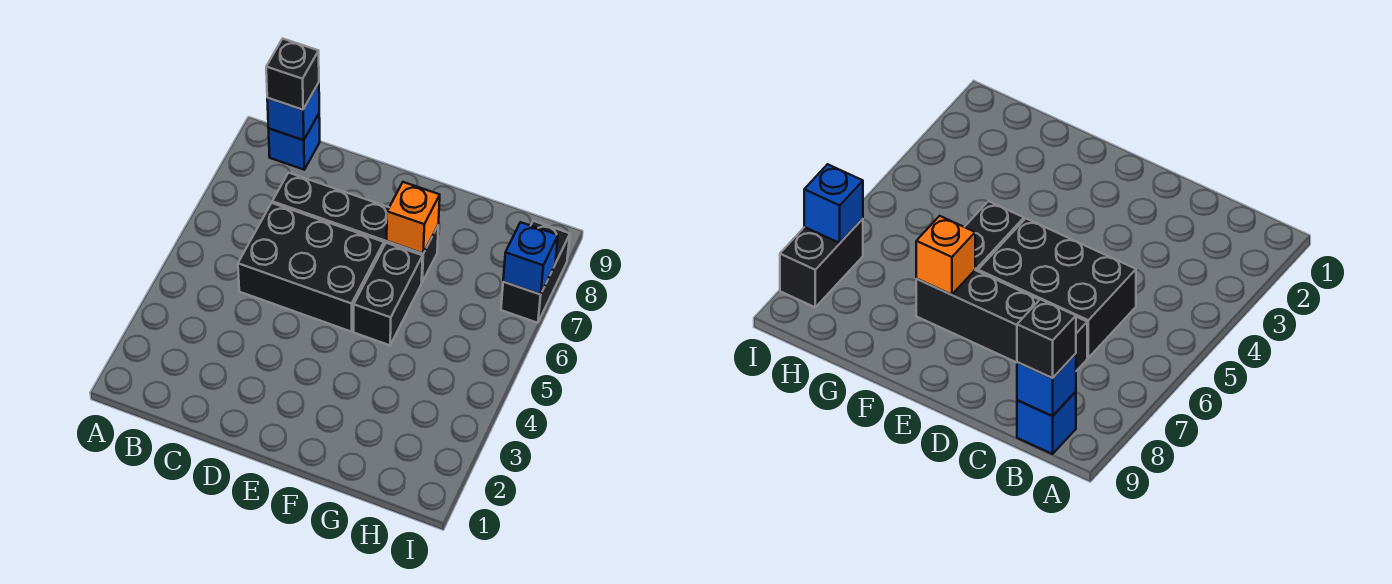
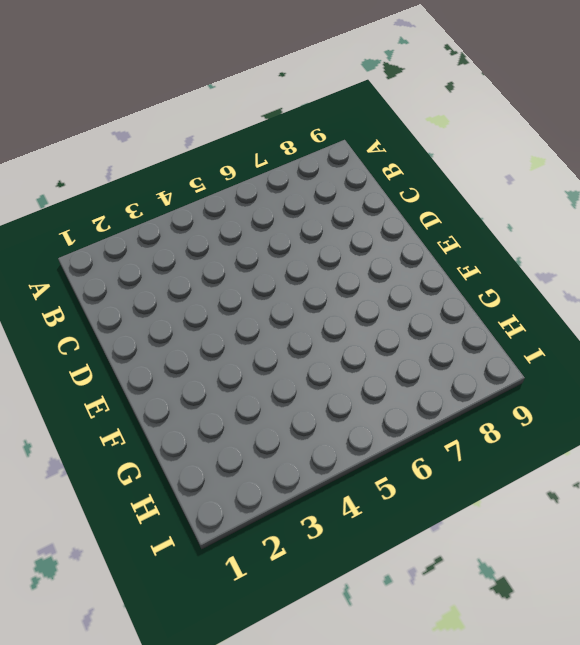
none -> blue 1x1 brick [269,114,320,170]
none -> black 2x3 brick [238,203,384,332]

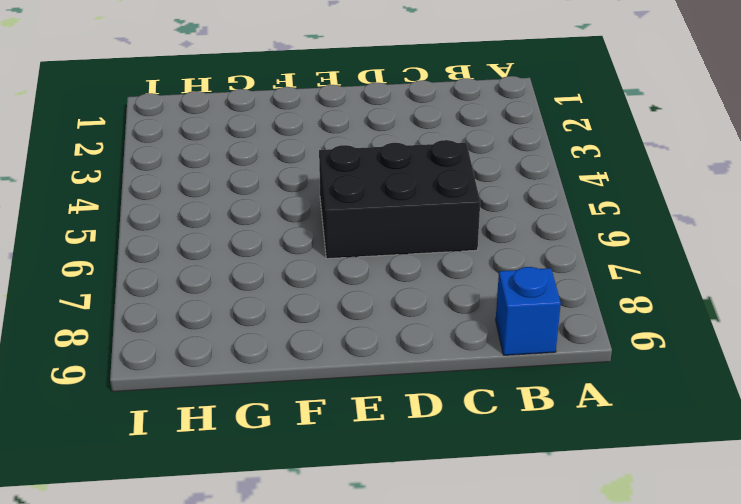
none -> black 1x4 brick [272,173,438,282]
none -> black 1x2 brick [354,243,423,345]

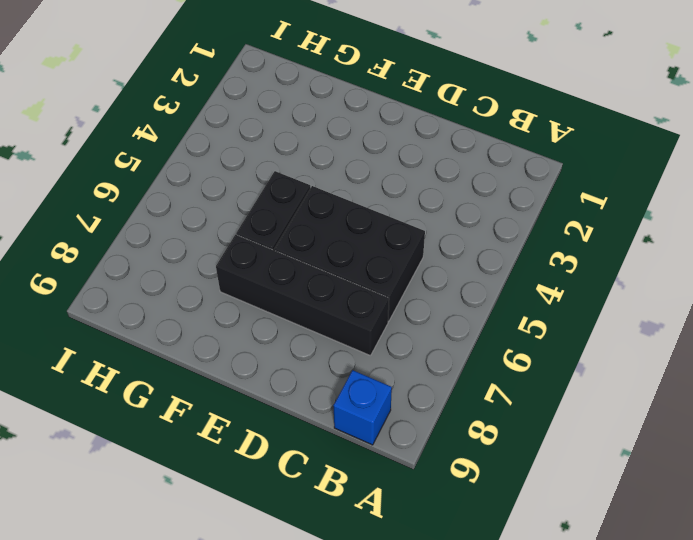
none -> black 1x2 brick [501,221,570,323]
none -> blue 1x1 brick [267,83,319,140]

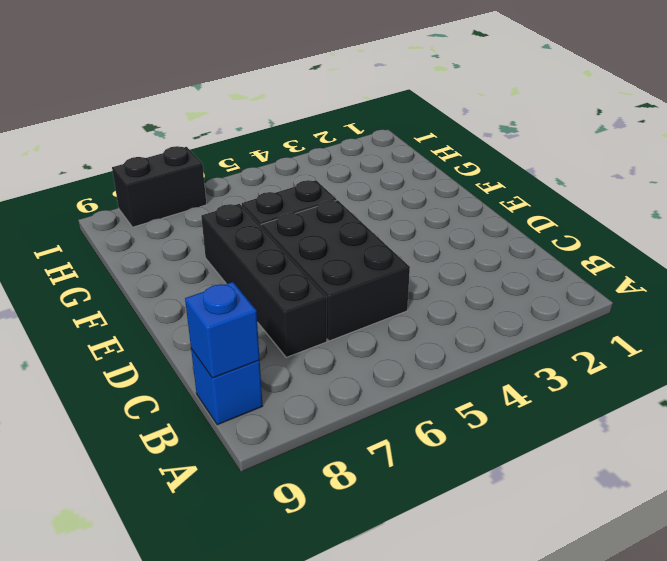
none -> orange 1x1 brick [387,182,440,253]
none -> blue 1x1 brick [503,222,558,294]

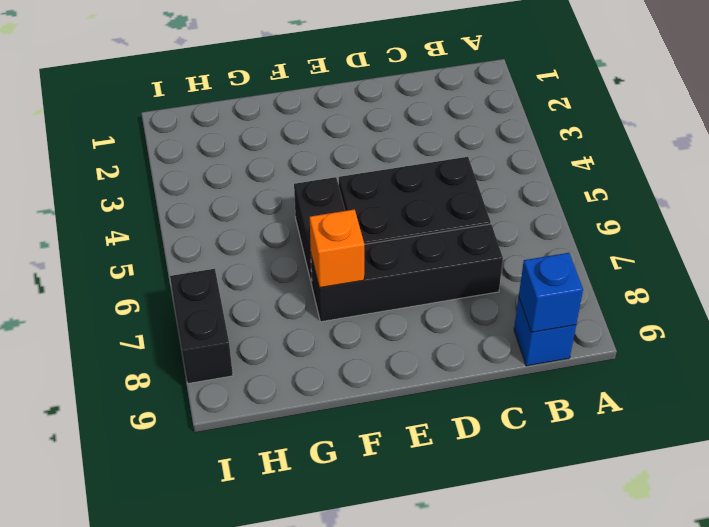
none -> blue 1x1 brick [503,222,558,294]
none -> black 1x1 brick [266,39,319,110]

